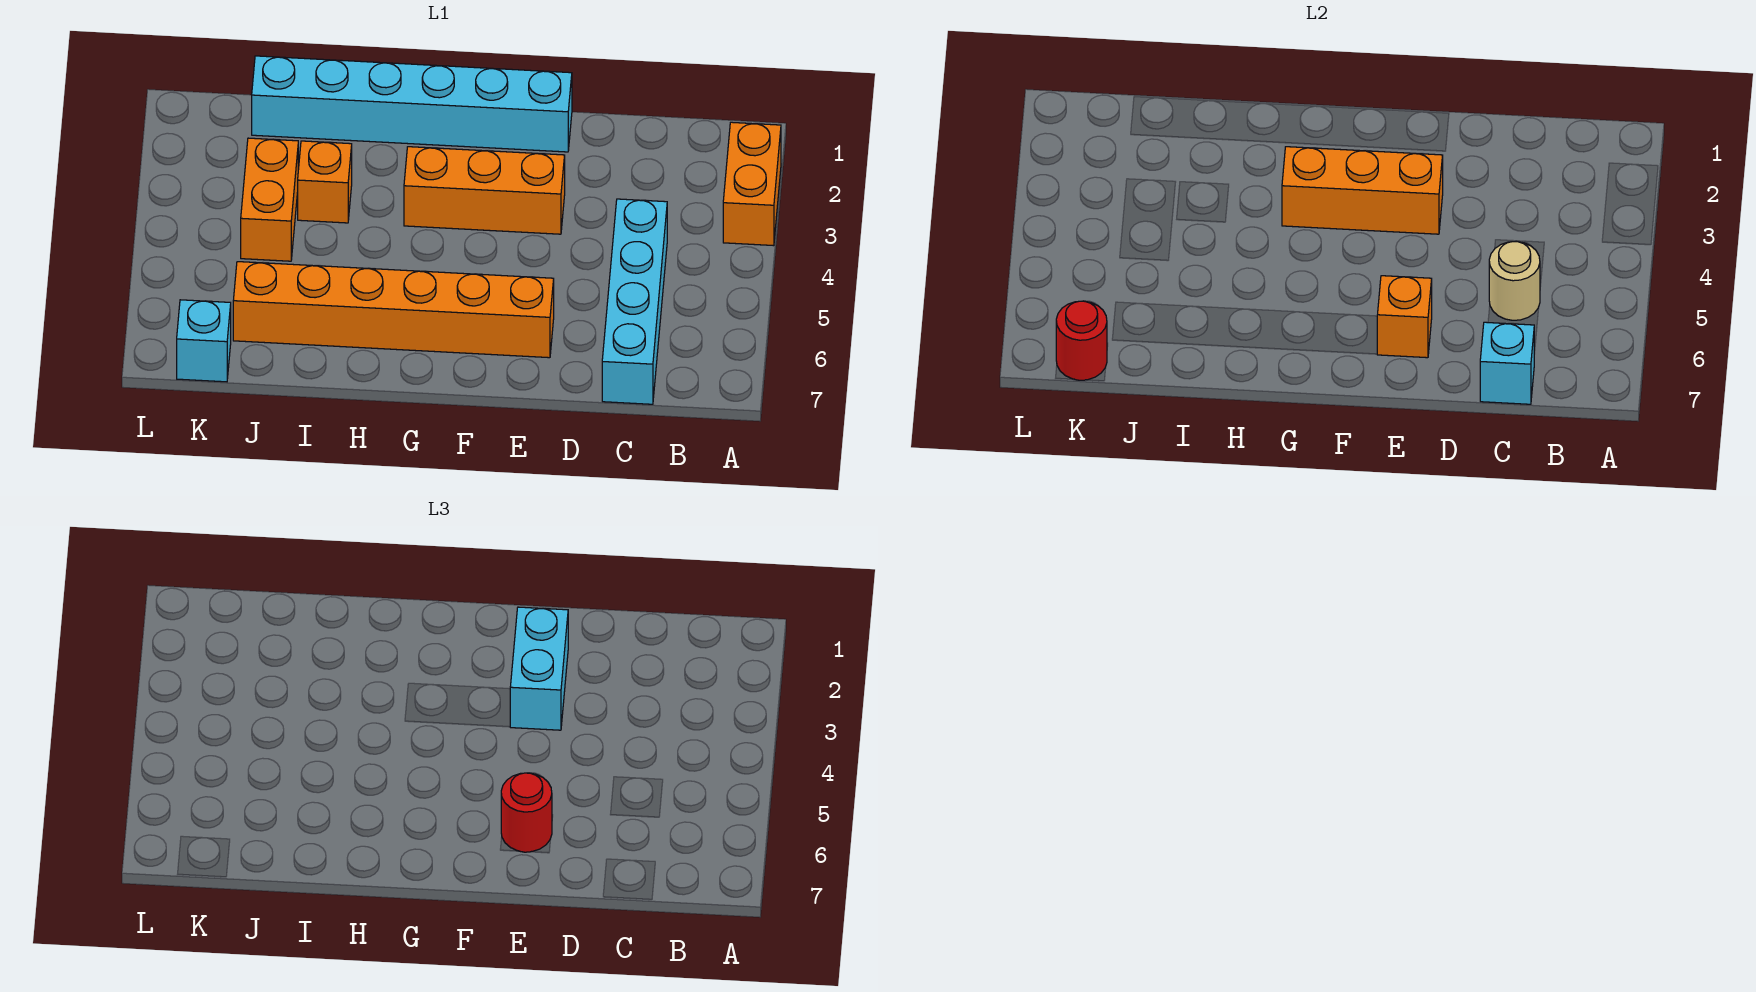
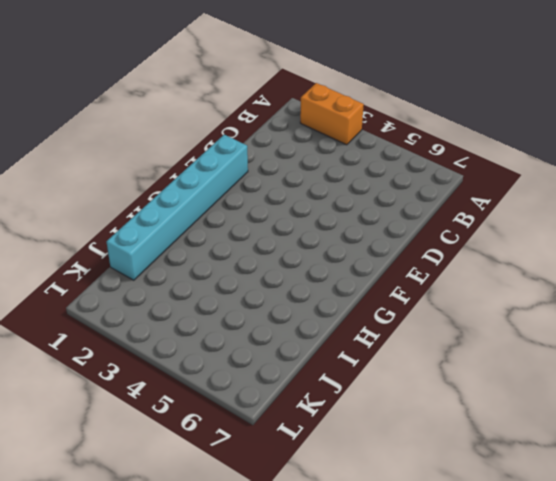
none -> cyan 1x4 brick [602,199,667,404]
none -> orange 1x3 brick [404,147,565,234]
none -> orange 1x6 brick [233,262,554,358]

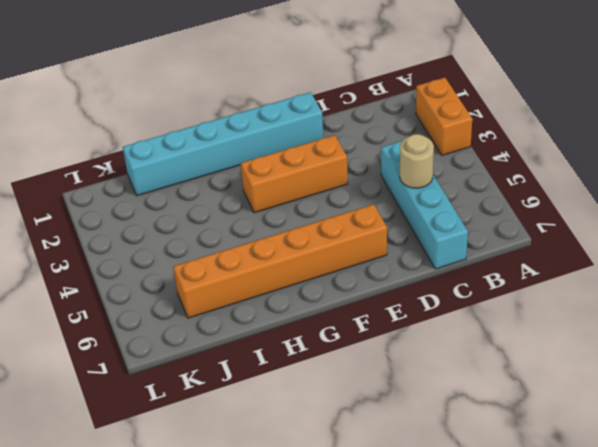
none -> orange 1x1 brick [298,141,352,223]
none -> orange 1x2 brick [241,138,298,261]
none -> cyan 1x1 brick [177,300,231,382]

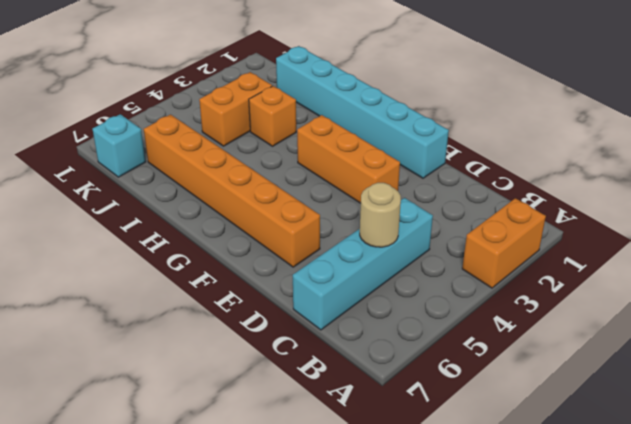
none -> cyan 1x1 brick [1480,322,1534,404]
none -> orange 1x3 brick [1282,147,1443,234]
none -> orange 1x1 brick [1377,276,1432,358]

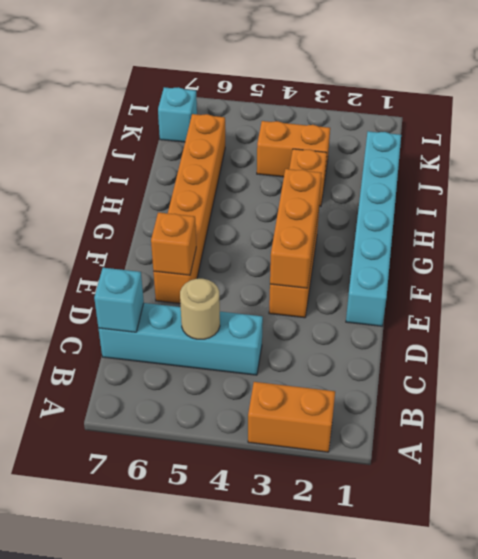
none -> red 1x1 round brick [1056,301,1107,380]
none -> cyan 1x2 brick [510,607,568,730]
none -> red 1x1 round brick [501,773,552,852]

